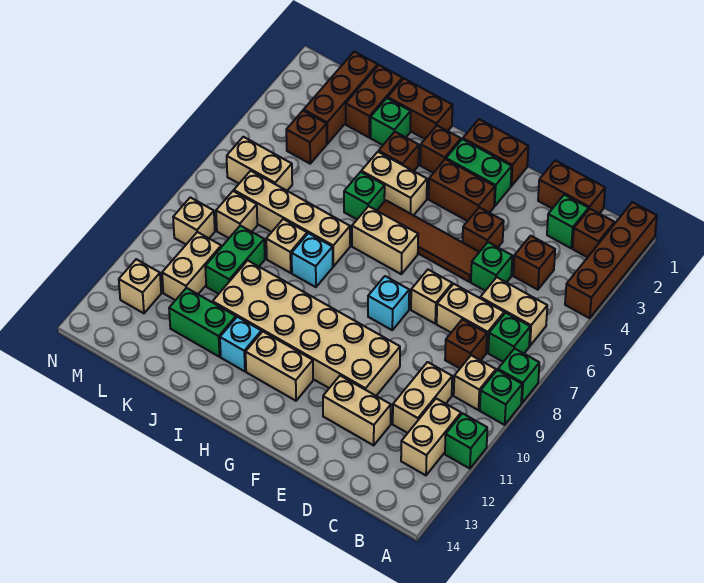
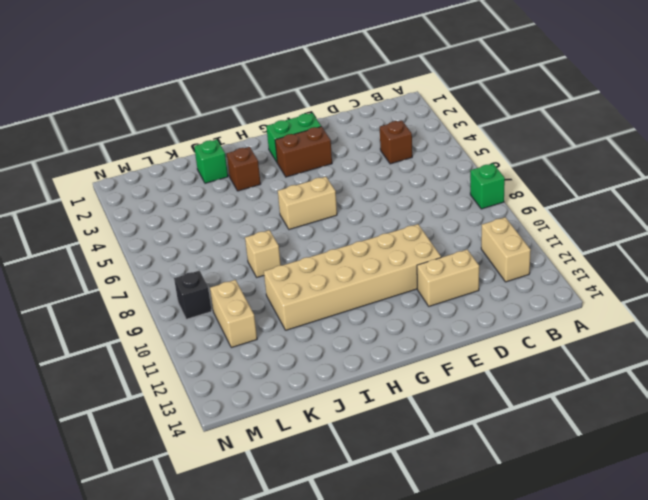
black 1x1 brick [174,271,212,319] -> tan 1x1 brick [173,197,215,244]
none -> brown 1x4 brick [565,202,657,318]
none -> green 1x1 brick [480,370,522,425]
none -> green 1x1 brick [445,413,487,469]
none -> brown 1x1 brick [573,209,614,257]

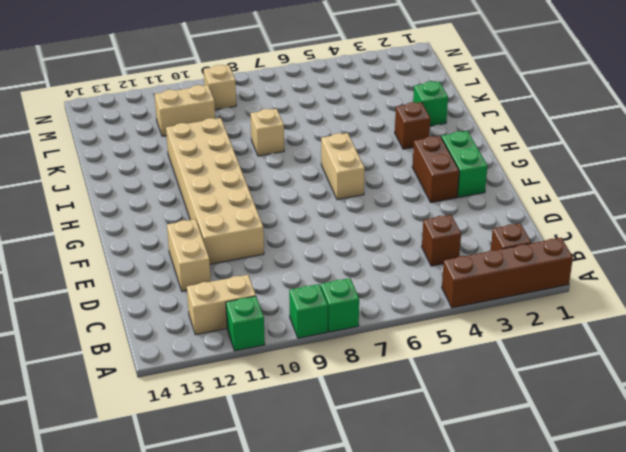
none -> tan 1x2 brick [480,277,547,346]
none -> green 1x1 brick [488,313,530,362]
none -> tan 1x1 brick [454,355,496,410]
none -> brown 1x2 brick [538,160,605,214]

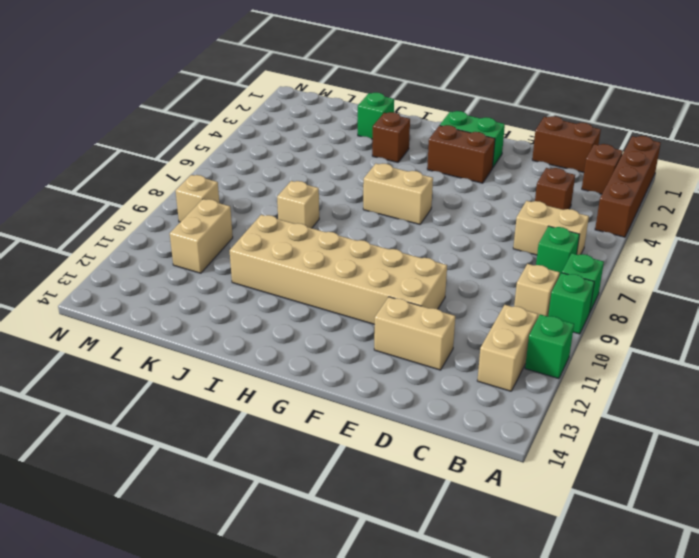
none -> green 1x1 brick [547,195,589,248]
none -> tan 1x2 brick [437,284,504,353]
none -> brown 1x1 brick [445,319,487,368]
none -> tan 1x2 brick [393,362,452,433]

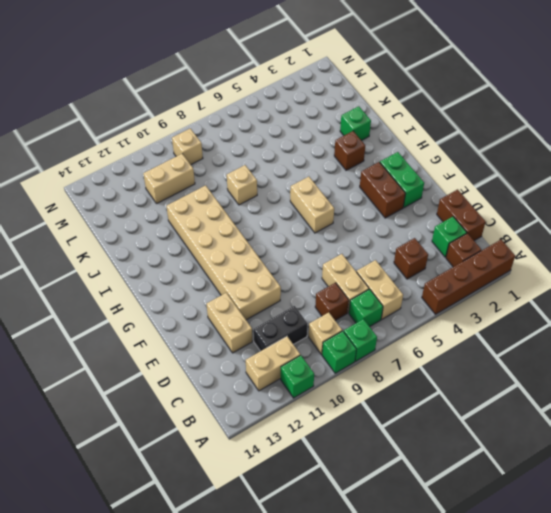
black 1x2 brick [254,306,308,351] -> tan 1x2 brick [393,362,452,433]
none -> green 1x1 brick [471,242,512,291]
none -> brown 1x1 brick [462,207,504,252]
none -> brown 1x4 tile [377,200,479,282]
none -> tan 1x1 brick [411,270,452,323]

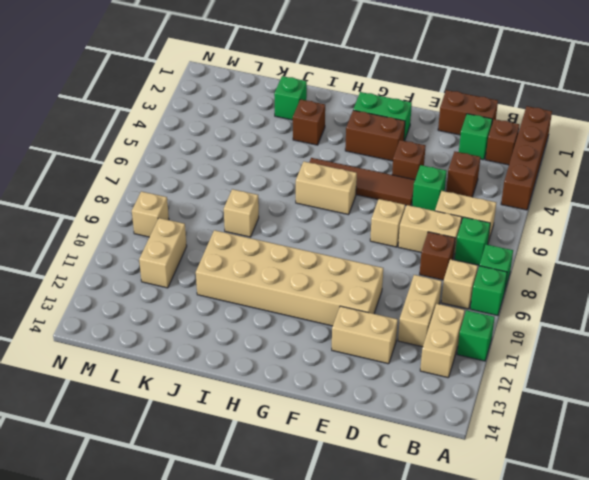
none -> brown 1x2 brick [463,119,528,186]
none -> cyan 1x1 brick [368,276,409,330]
none -> tan 1x2 brick [246,332,313,401]
none -> brown 1x1 brick [420,126,461,173]

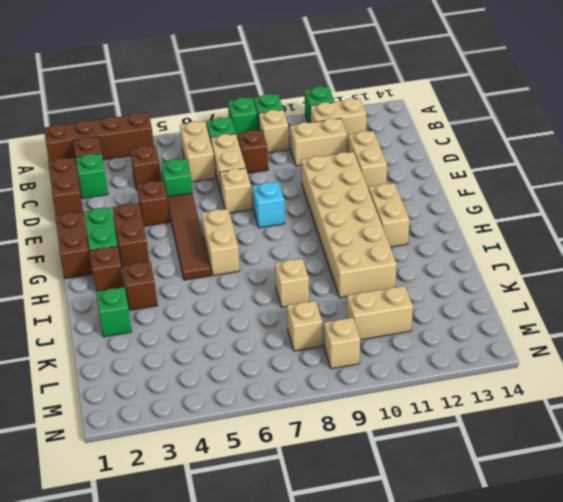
none -> tan 1x2 brick [361,152,427,215]
none -> brown 1x2 brick [388,79,453,139]
none -> green 1x1 brick [344,172,385,219]
none -> tan 1x4 brick [234,171,350,266]

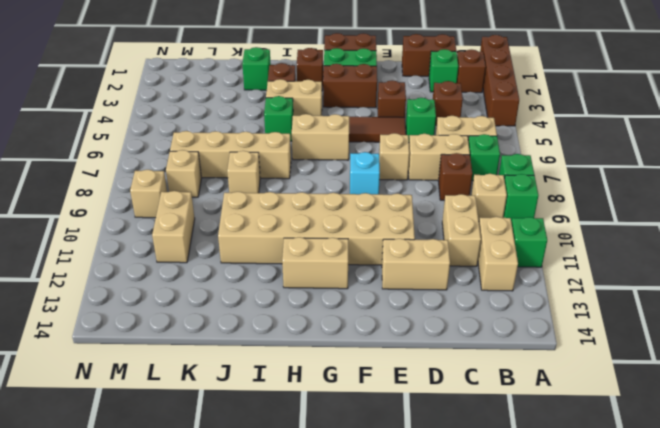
none -> brown 1x2 brick [388,79,453,139]
none -> cyan 1x1 brick [292,233,333,287]
none -> cyan 1x1 brick [220,317,262,371]
none -> green 1x2 brick [169,288,236,357]

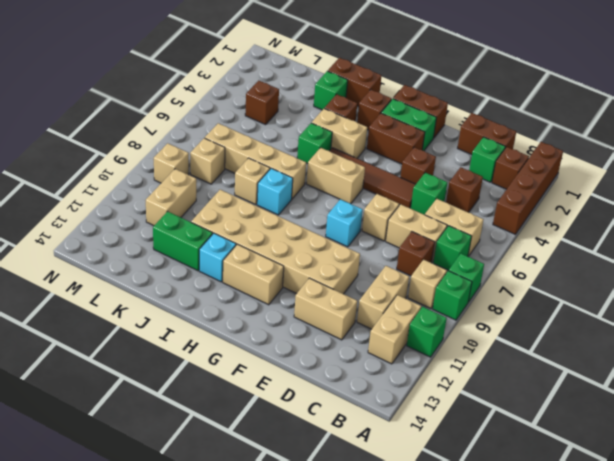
none -> brown 1x2 brick [346,65,402,137]
none -> green 1x2 brick [205,226,265,294]
none -> brown 1x3 brick [304,52,378,144]
none -> tan 1x2 brick [227,137,292,191]

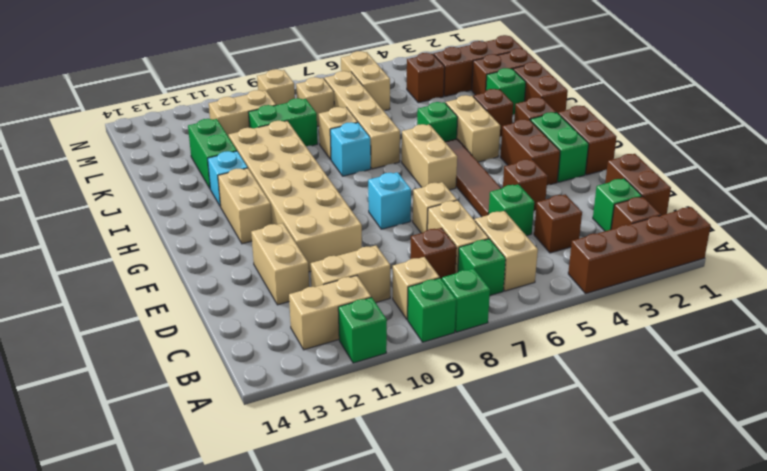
none -> tan 1x1 brick [119,259,161,313]

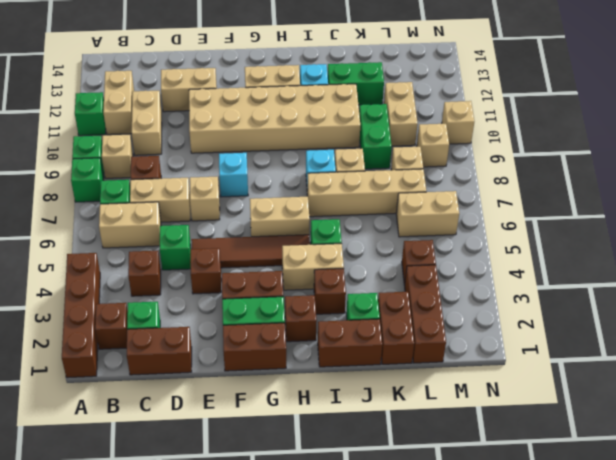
tan 1x1 brick [442,101,474,144] -> tan 1x1 brick moved to [119,259,161,313]

